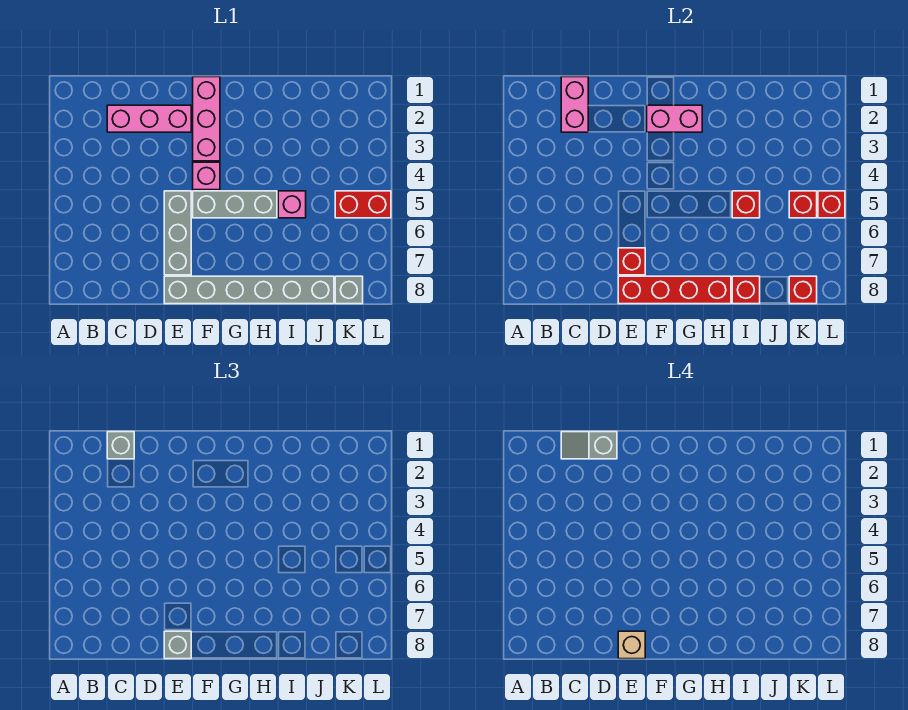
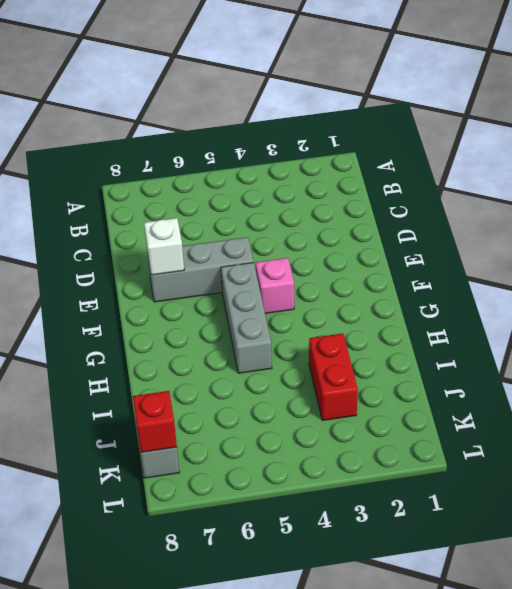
white 1x1 brick [144,218,184,275] -> red 1x1 brick [618,248,645,275]
red 1x2 brick [309,333,358,420] -> red 1x2 brick moved to [335,191,391,218]
none -> pink 1x3 brick [107,105,191,132]
none -> grey 1x6 brick [164,276,334,304]
none -> pink 1x3 brick [193,77,220,161]

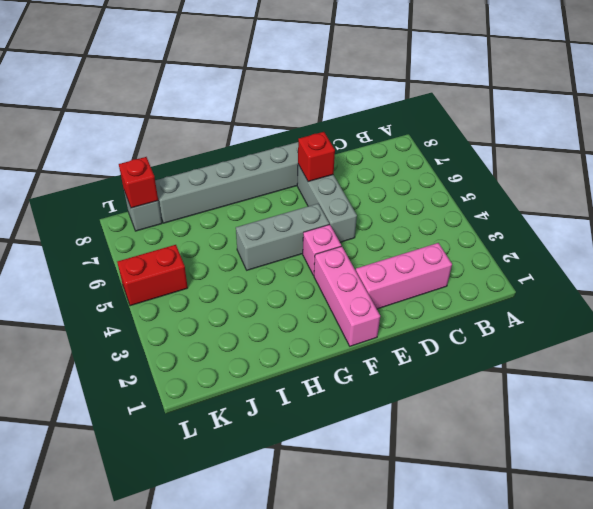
none -> pink 1x1 brick [278,191,306,218]
none -> pink 1x2 brick [561,77,588,132]
none -> red 1x4 brick [618,276,731,304]

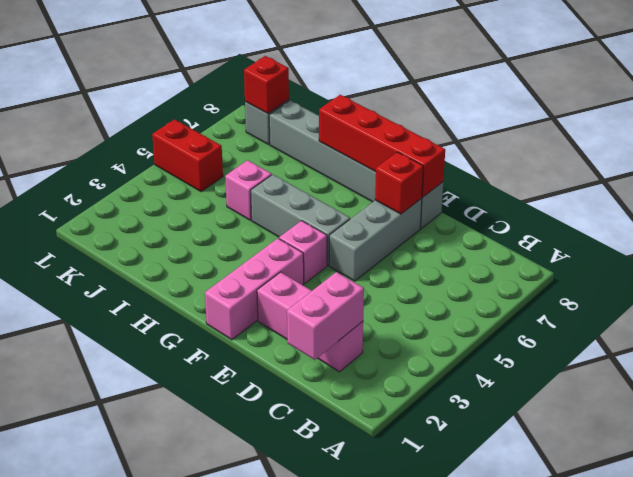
none -> pink 1x2 brick [647,105,702,132]
none -> red 1x1 brick [732,191,760,218]
none -> red 1x1 brick [732,276,760,304]

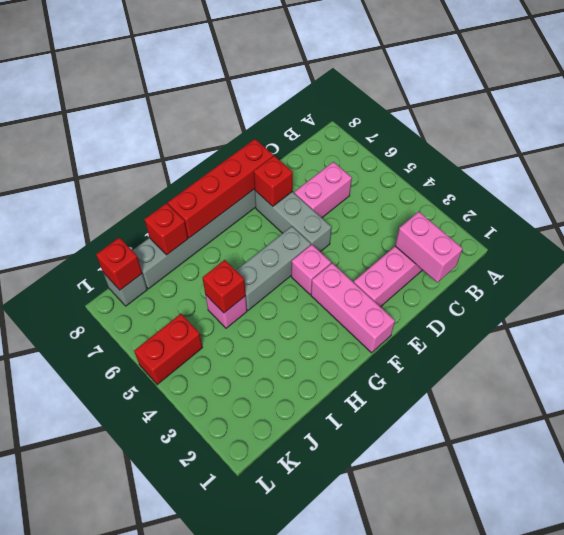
pink 1x2 brick [294,162,352,218] -> pink 1x2 brick moved to [647,105,702,132]
none -> red 1x1 brick [789,191,817,218]
none -> red 1x1 brick [818,191,845,218]
none -> grey 1x1 brick [107,432,134,459]

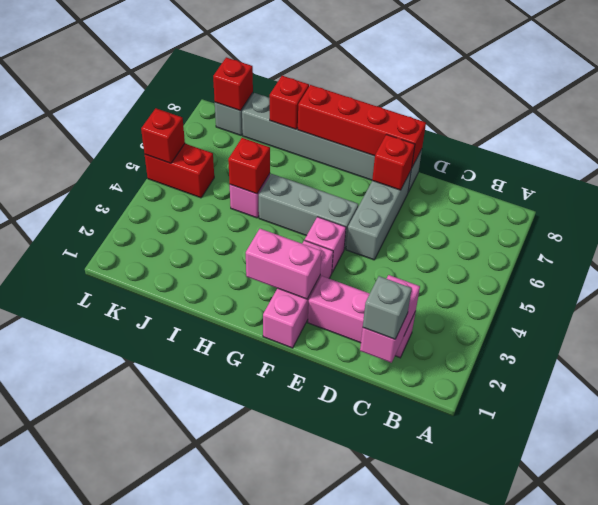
none -> red 1x1 brick [789,191,817,218]
none -> grey 1x1 brick [164,631,191,659]
none -> grey 1x2 slope [561,432,617,459]

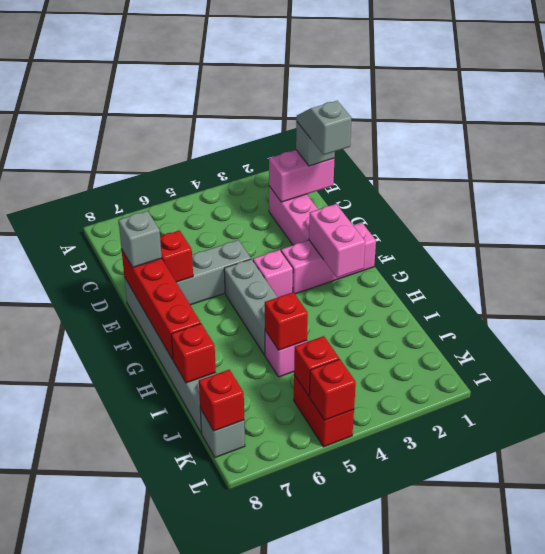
none -> tan 1x1 brick [618,631,645,659]

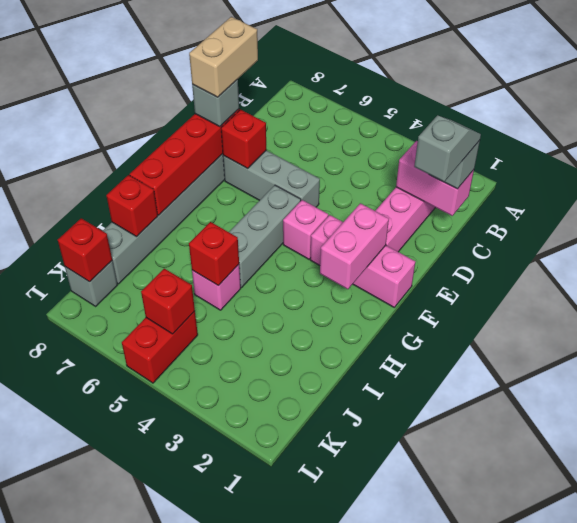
tan 1x2 brick [189,17,258,97] -> tan 1x1 brick [618,631,645,659]
none -> red 1x1 brick [818,191,845,218]

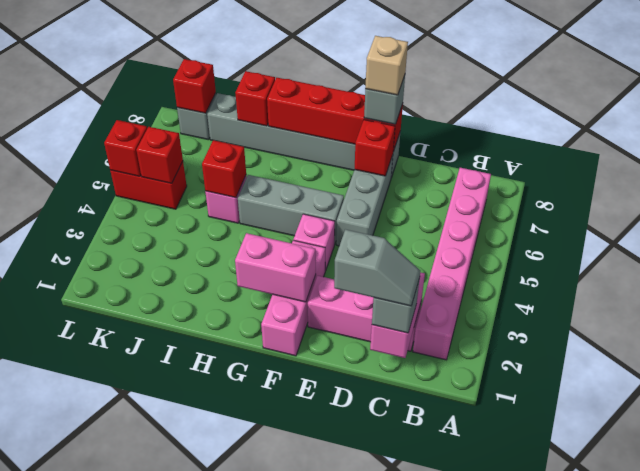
pink 1x6 brick [413,168,491,360] -> none

